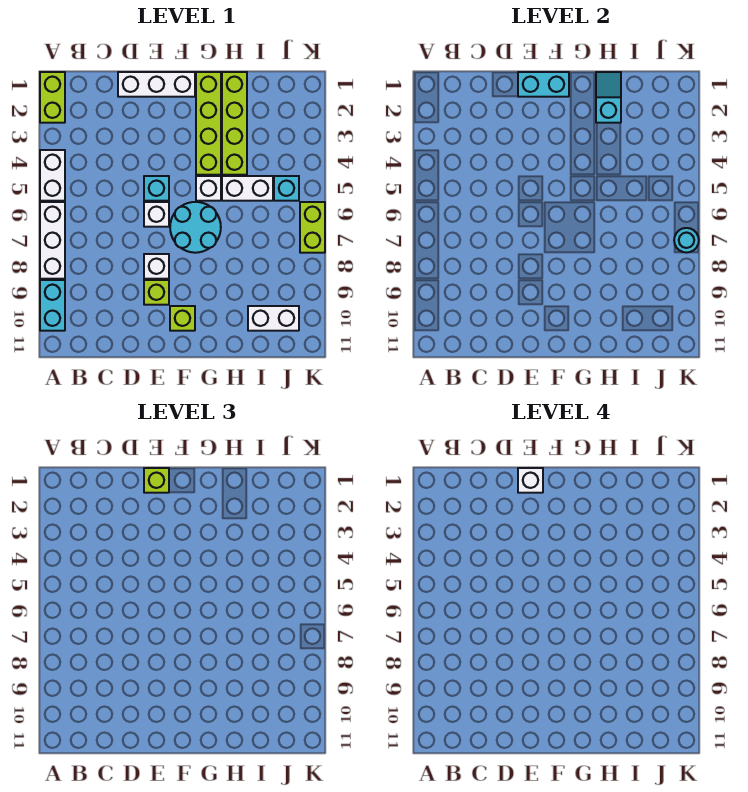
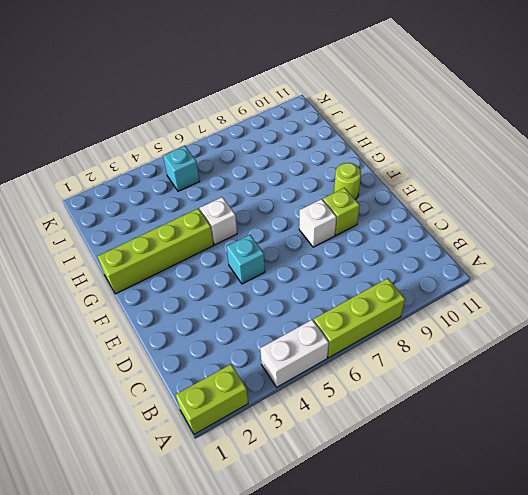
lime 1x3 brick [314,278,405,358] -> white 1x3 brick [40,202,65,279]
lime 1x1 round brick [334,163,361,200] -> lime 1x1 brick [170,306,195,331]
none -> cyan 1x2 brick [40,280,65,331]
none -> white 1x3 brick [118,72,195,97]
none -> white 1x1 brick [144,202,169,227]

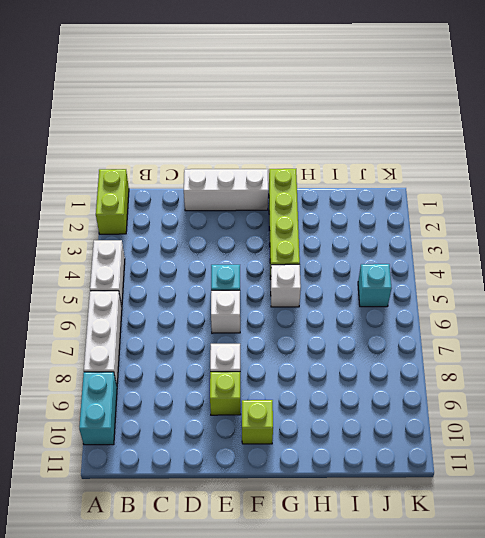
none -> cyan 2x2 round brick [170,202,221,253]
none -> lime 1x4 brick [222,72,247,175]
none -> white 1x2 brick [222,176,273,201]

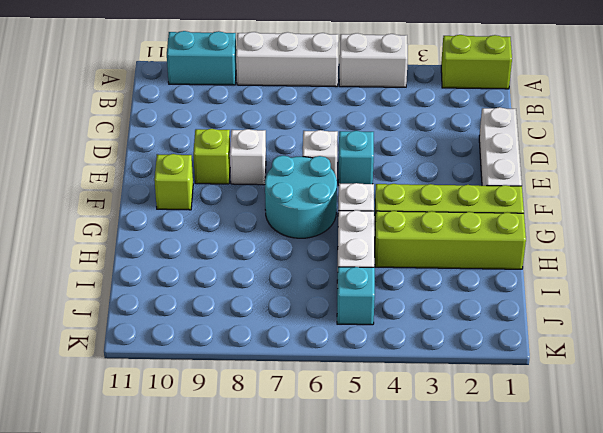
none -> white 1x2 brick [248,306,299,331]
none -> lime 1x2 brick [300,202,325,253]
none -> cyan 1x2 brick [518,72,569,97]

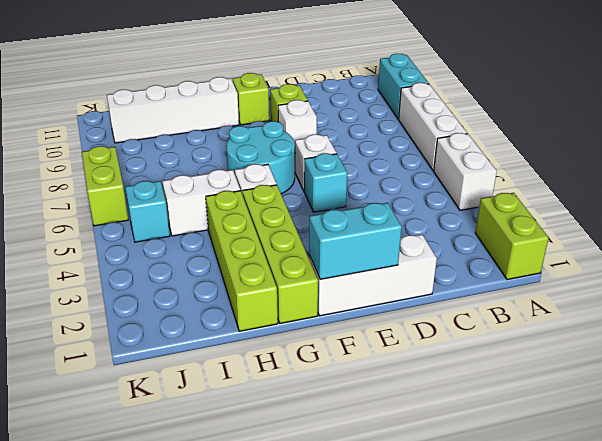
white 1x4 brick [107,77,239,143] -> white 1x2 brick [248,306,299,331]
none -> cyan 1x2 slope [596,72,621,123]
none -> cyan 1x1 round brick [674,228,699,253]
none -> lime 1x1 brick [144,468,169,493]

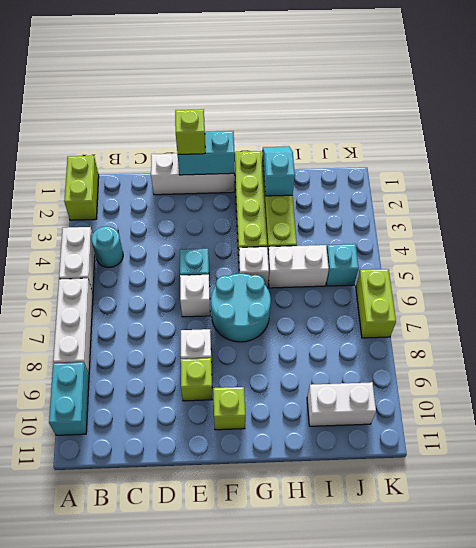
cyan 1x1 round brick [91,226,123,268] -> cyan 1x1 round brick moved to [674,228,699,253]
none -> white 1x1 brick [518,468,543,493]

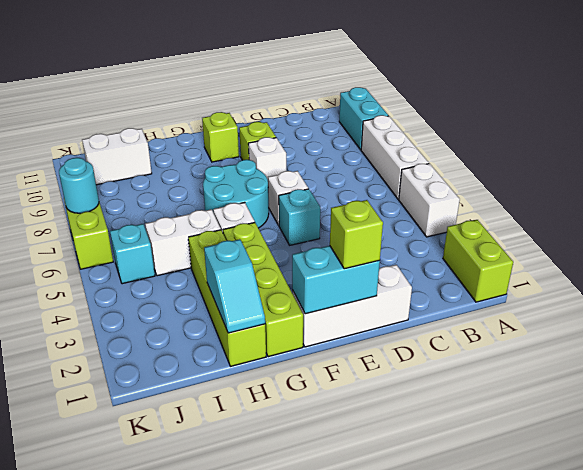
none -> white 1x1 brick [518,468,543,493]

